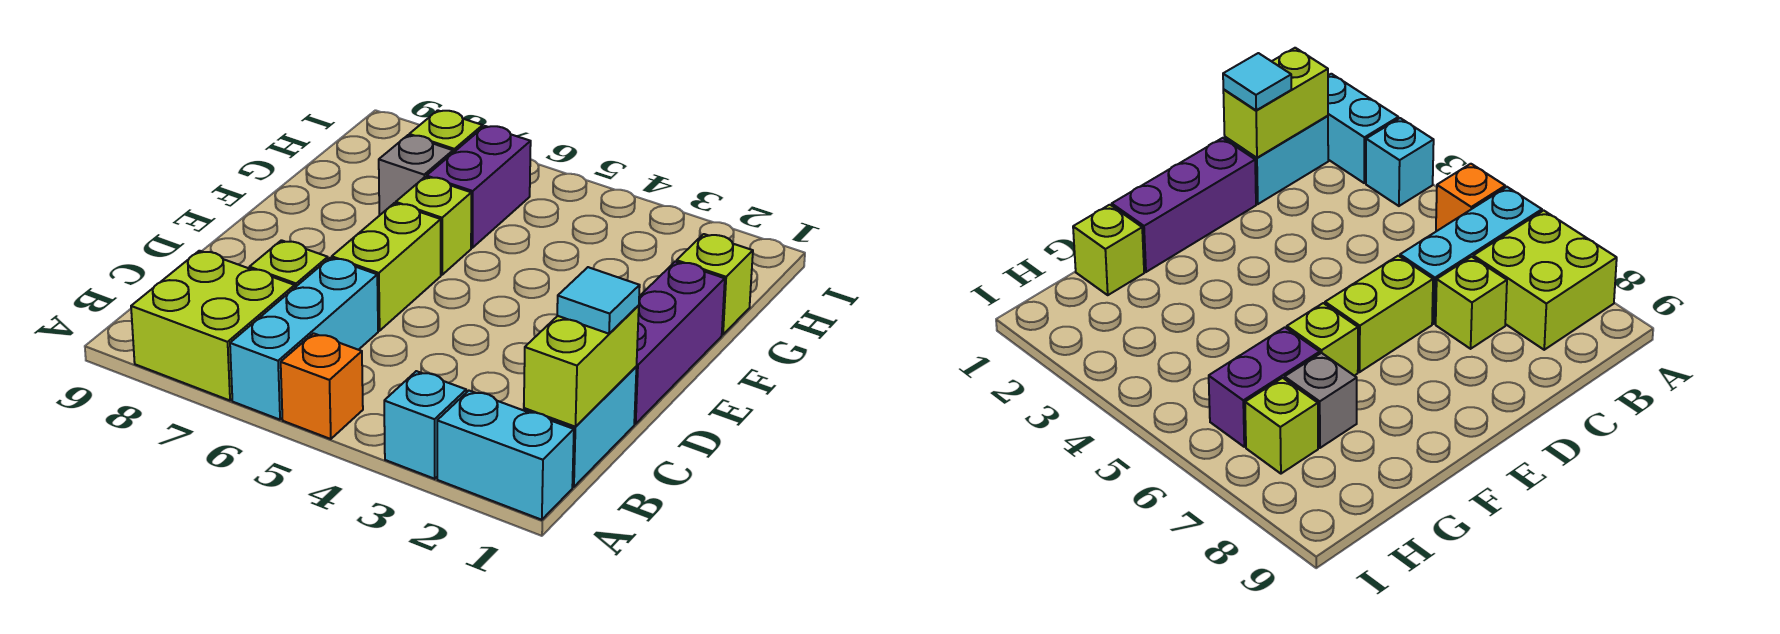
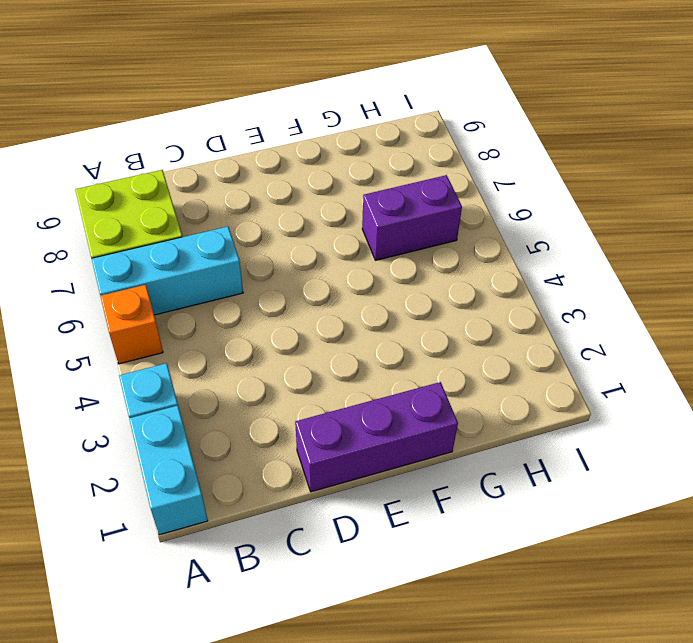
none -> cyan 1x2 brick [524,367,636,487]
none -> lime 1x1 brick [249,240,328,287]
none -> lime 1x2 brick [332,203,441,331]

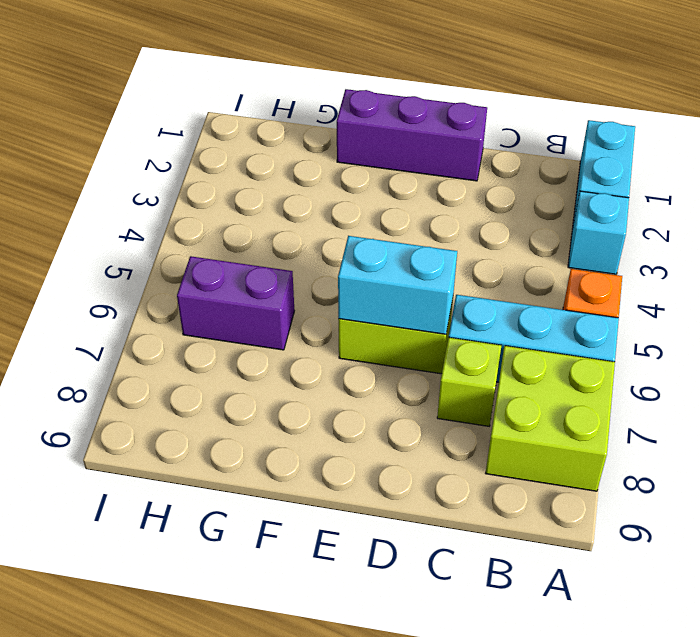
cyan 1x2 brick [338,236,457,334] -> cyan 1x2 brick moved to [524,367,636,487]
none -> lime 1x1 brick [396,177,471,275]
none -> lime 1x1 brick [676,234,753,335]
none -> grey 1x1 brick [379,135,453,216]

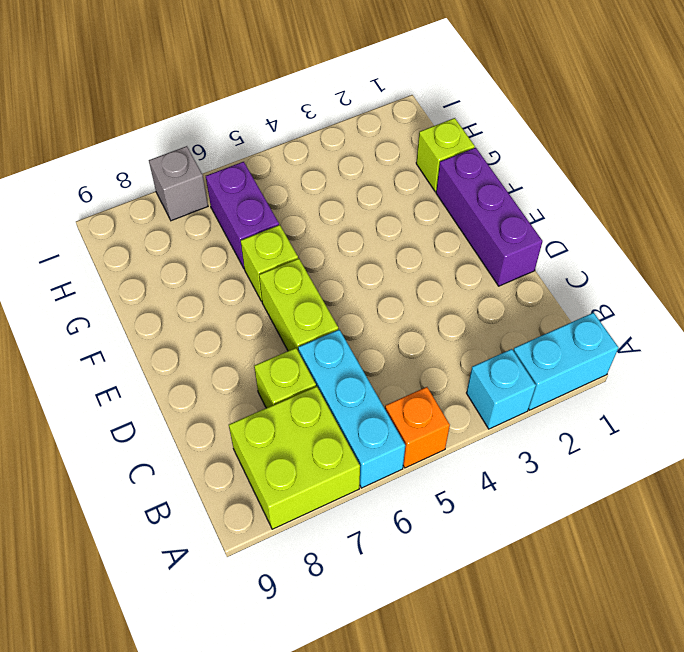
grey 1x1 brick [149,146,208,221] -> grey 1x1 brick moved to [379,135,453,216]
none -> cyan 1x2 brick [524,367,636,487]
none -> lime 1x1 brick [409,110,483,153]
none -> lime 1x2 brick [524,306,639,427]

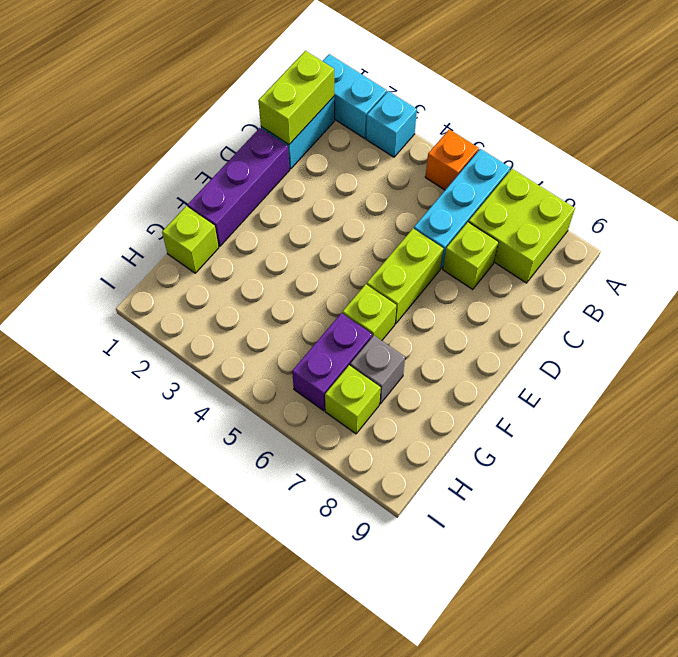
none -> cyan 1x1 tile [557,267,640,334]

